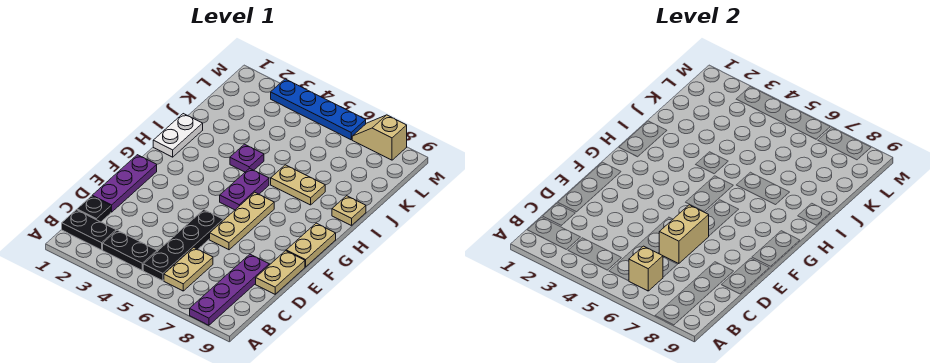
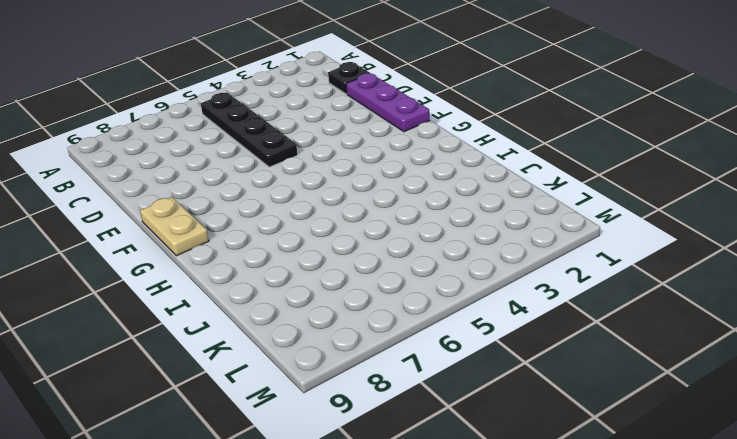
none -> purple 1x4 plate [190,254,269,325]
none -> black 1x2 plate [62,210,116,250]
none -> black 1x2 plate [103,230,157,270]

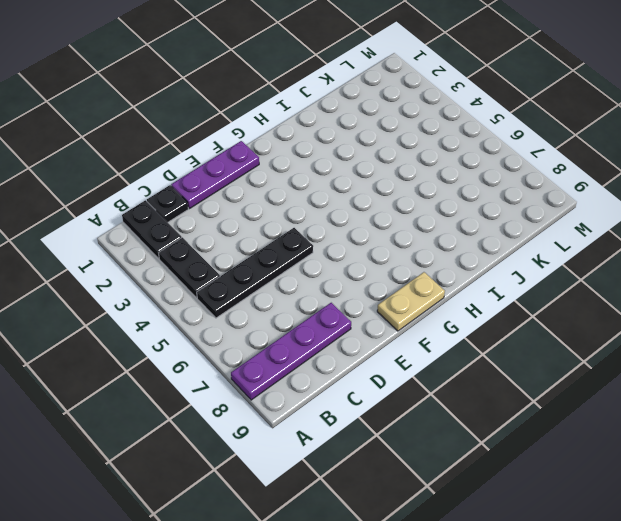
none -> tan 1x2 plate [164,247,213,291]
none -> tan 1x2 plate [256,251,305,294]
none -> tan 1x3 plate [210,192,274,250]

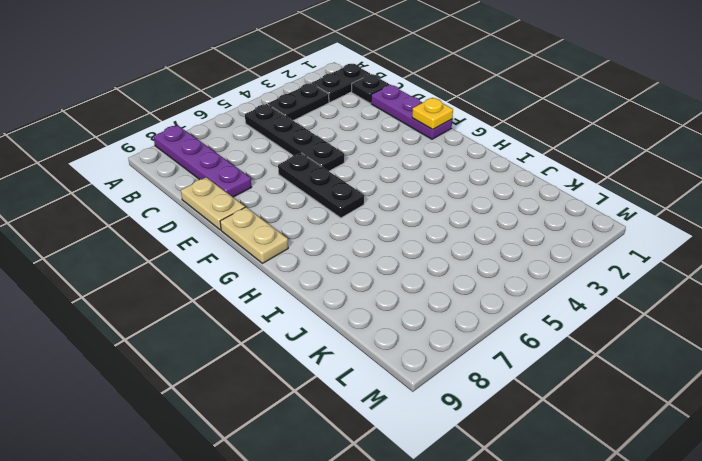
black 1x3 plate [278,153,364,218] -> tan 1x3 plate [210,192,274,250]
yellow 1x1 plate [412,98,453,129] -> none
none -> tan 1x2 plate [164,247,213,291]
none -> purple 1x2 plate [220,168,269,210]
none -> white 1x2 plate [153,114,203,157]

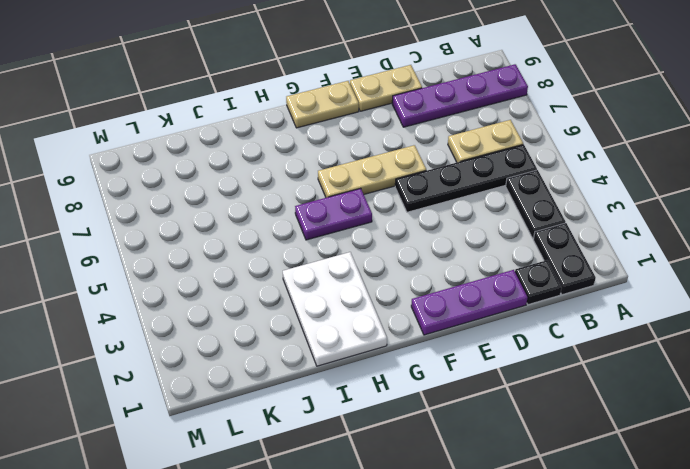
white 2x3 plate [283,252,387,366] -> white 1x2 plate [153,114,203,157]
none -> purple 1x1 plate [230,144,264,172]
none -> tan 1x2 plate [271,165,325,205]
none -> tan 1x1 plate [332,196,366,226]

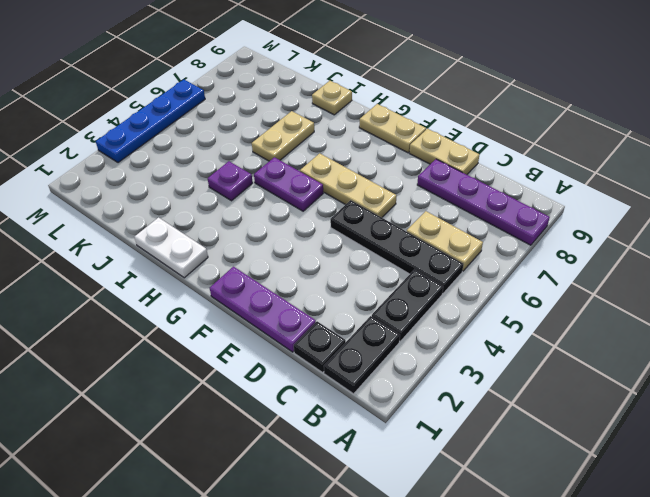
none -> tan 1x2 slope [352,115,407,160]
none -> tan 1x1 brick [629,246,663,291]
none -> tan 1x2 brick [659,205,709,264]

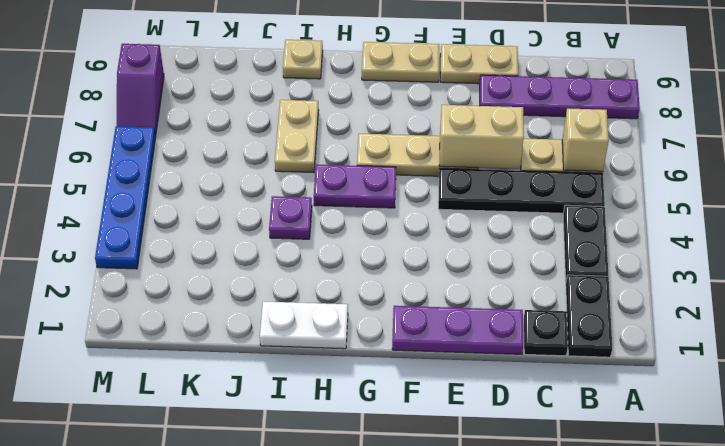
purple 1x2 slope [117,44,164,135] -> tan 1x2 slope [352,115,407,160]

